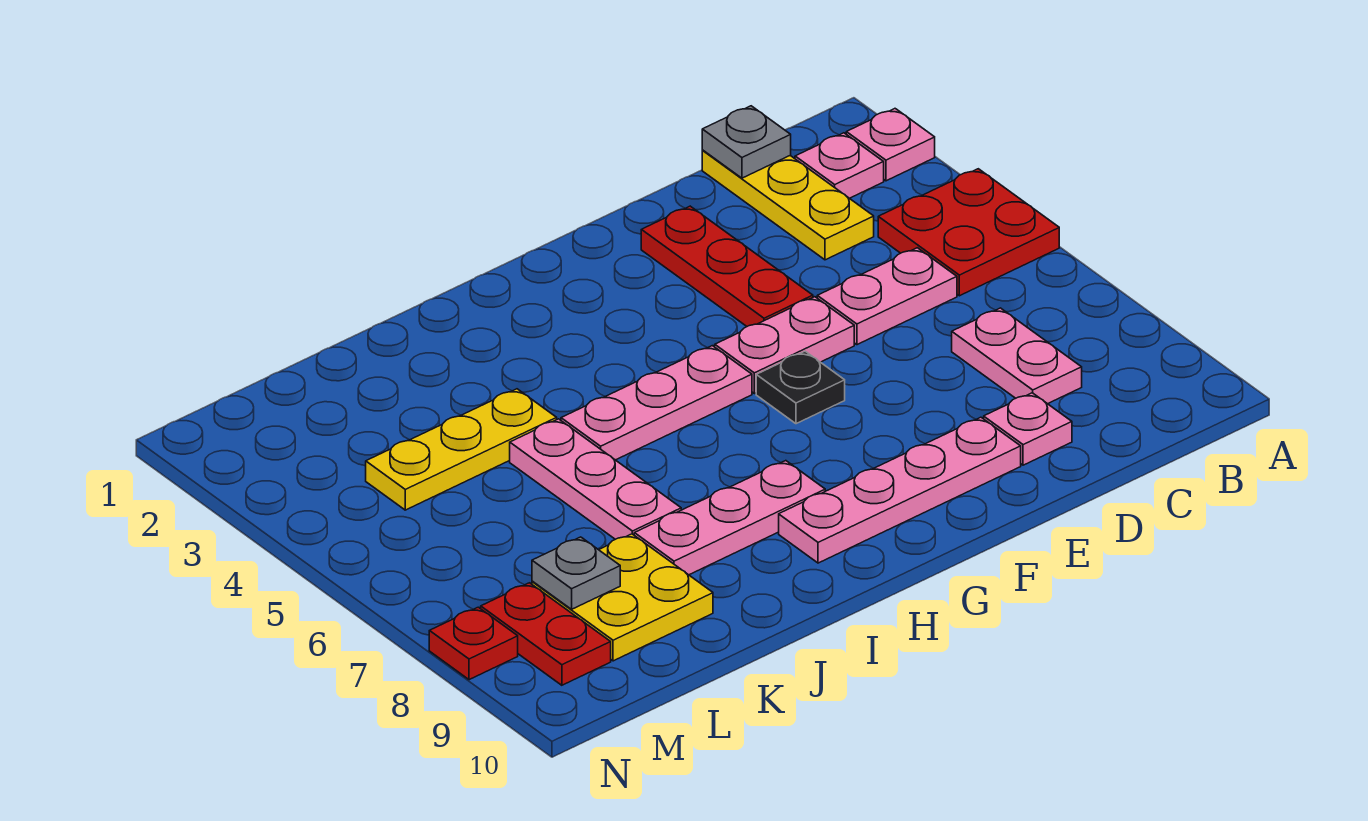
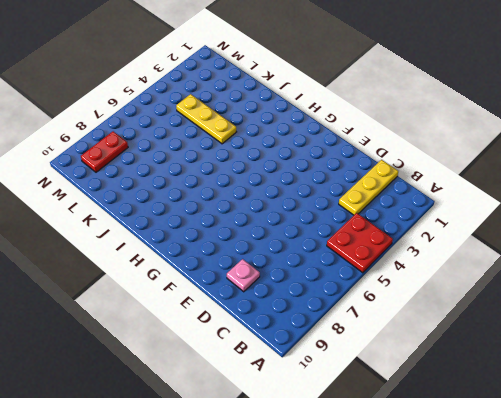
none -> pink 1x1 plate [846,109,935,181]
none -> pink 1x1 plate [795,133,884,198]
none -> pink 1x2 plate [817,248,957,345]

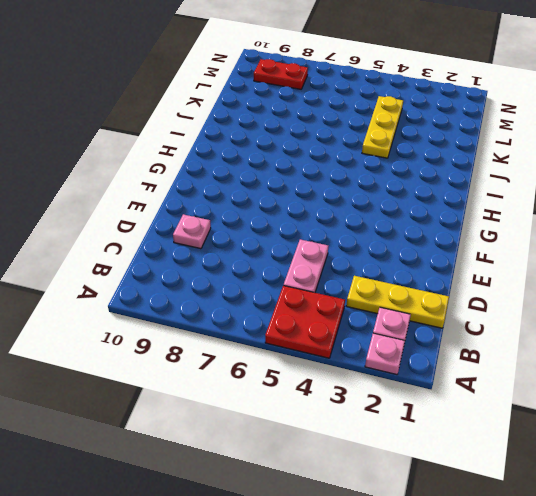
none -> pink 1x2 plate [952,308,1082,404]
none -> red 1x3 plate [641,206,813,326]
none -> pink 1x2 plate [715,297,854,394]

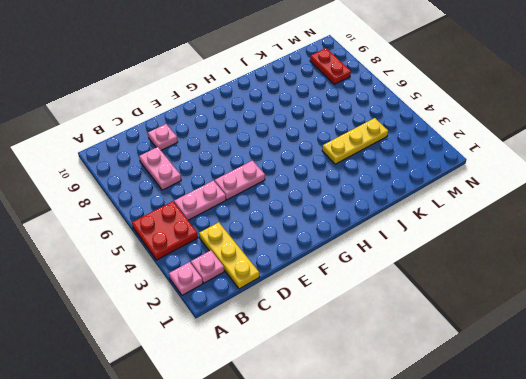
none -> red 1x3 plate [641,206,813,326]
none -> pink 1x4 plate [779,417,1021,563]
none -> black 1x1 plate [756,351,845,424]

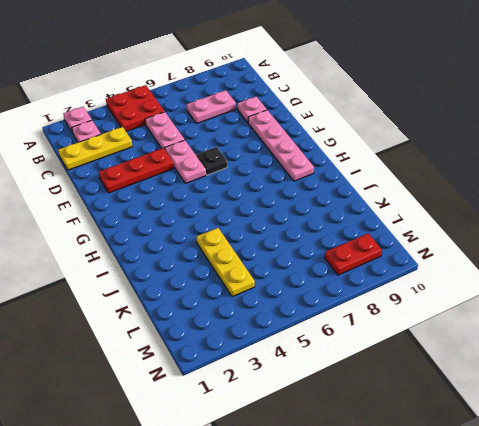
none -> pink 1x3 plate [561,346,752,460]
none -> pink 1x3 plate [634,461,825,575]
none -> pink 1x3 plate [510,419,681,539]

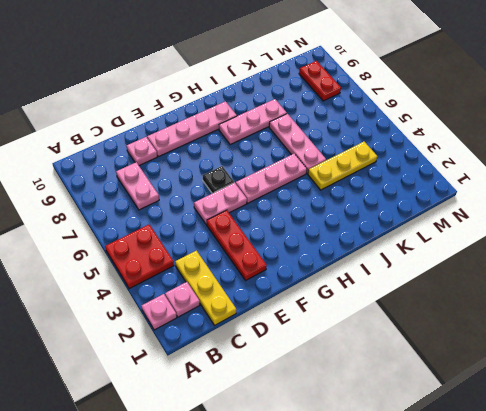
none -> pink 1x2 plate [817,248,957,345]
none -> yellow 2x2 plate [532,534,713,661]
none -> red 1x1 plate [429,607,518,680]

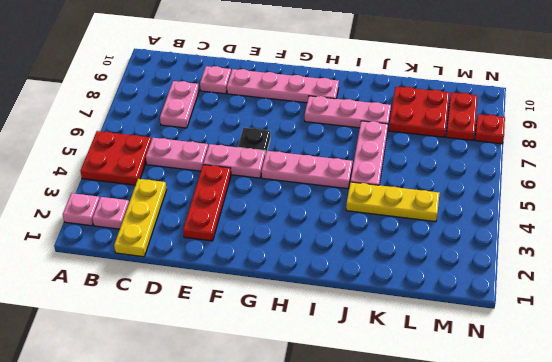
red 2x2 plate [389,87,449,137] -> yellow 2x2 plate [532,534,713,661]
none -> grey 1x1 plate [702,106,791,178]
none -> grey 1x1 plate [532,537,620,609]

